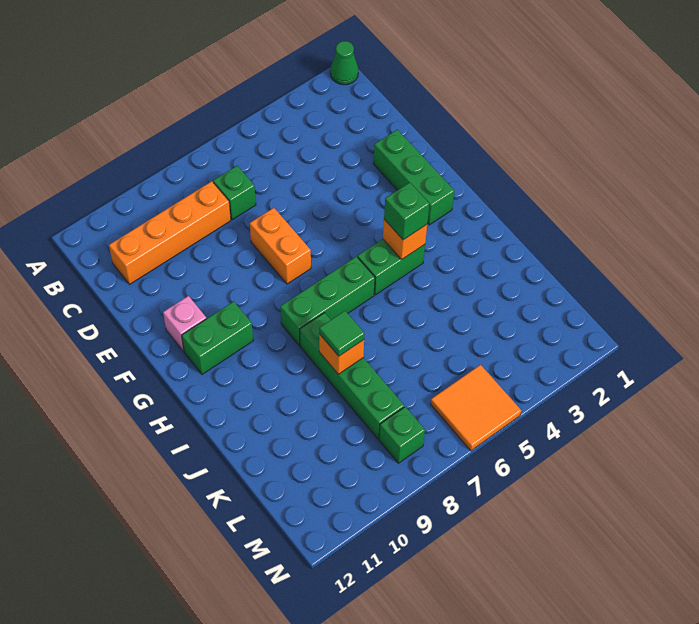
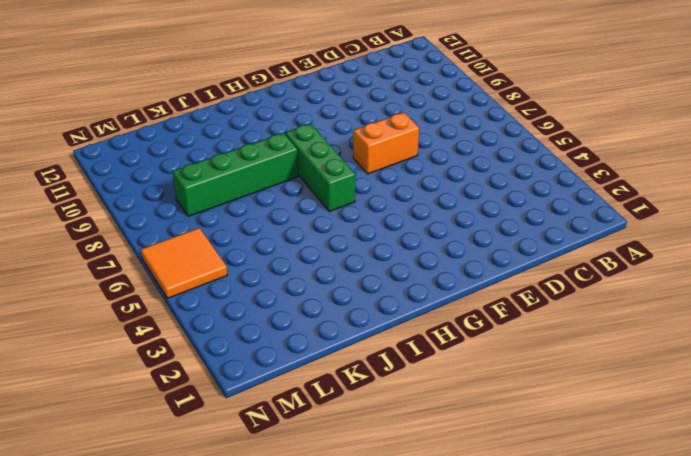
none -> green 1x1 cone [330,41,358,85]
none -> green 1x1 brick [213,166,256,220]
none -> orange 1x4 brick [109,181,231,284]

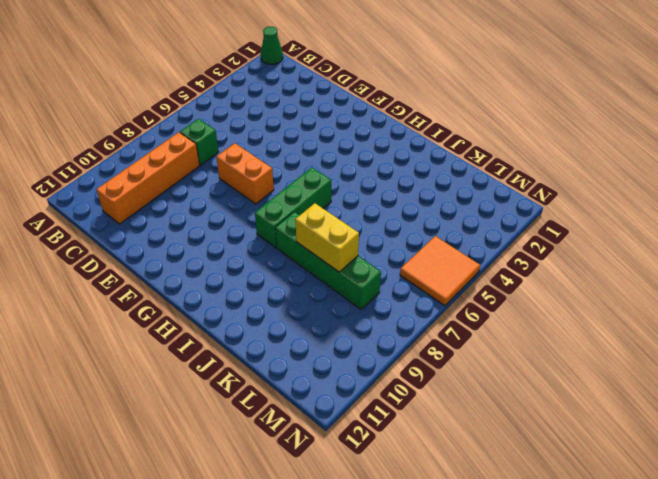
yellow 1x2 brick [295,203,359,272] -> orange 1x1 brick [319,334,364,374]
none -> green 1x3 brick [374,130,454,225]
none -> pink 1x1 brick [163,296,206,352]
none -> green 1x2 brick [182,301,253,374]

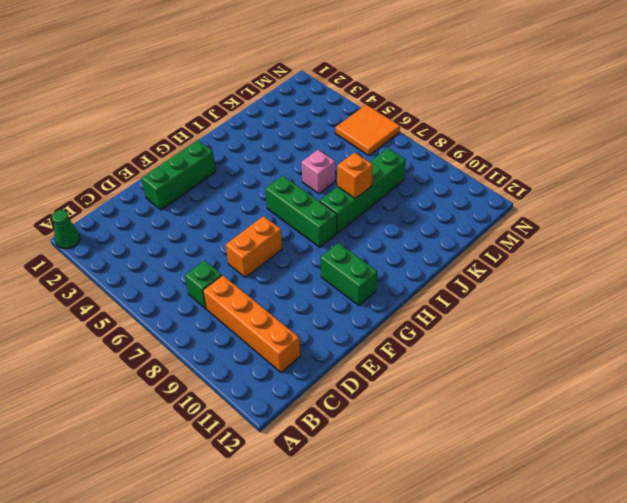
pink 1x1 brick [301,150,335,194] -> pink 1x1 brick moved to [163,296,206,352]
none -> green 1x2 brick [358,239,425,295]
none -> green 1x1 brick [379,407,425,463]
none -> orange 1x1 brick [383,219,427,259]

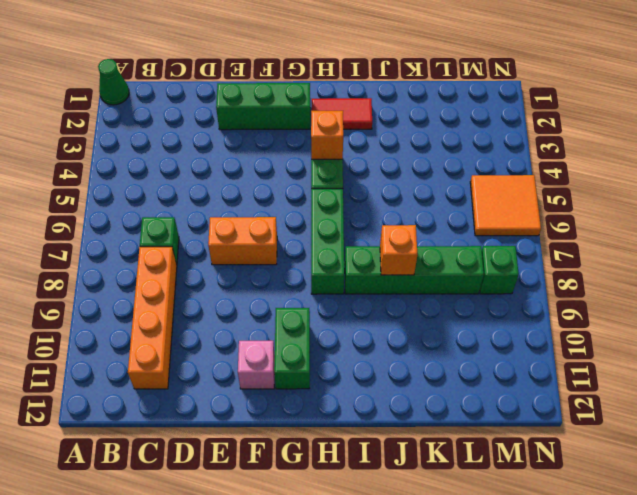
red 1x2 tile [312,98,372,129] -> none
none -> green 1x1 brick [384,183,429,240]
none -> green 1x1 tile [319,311,365,356]

